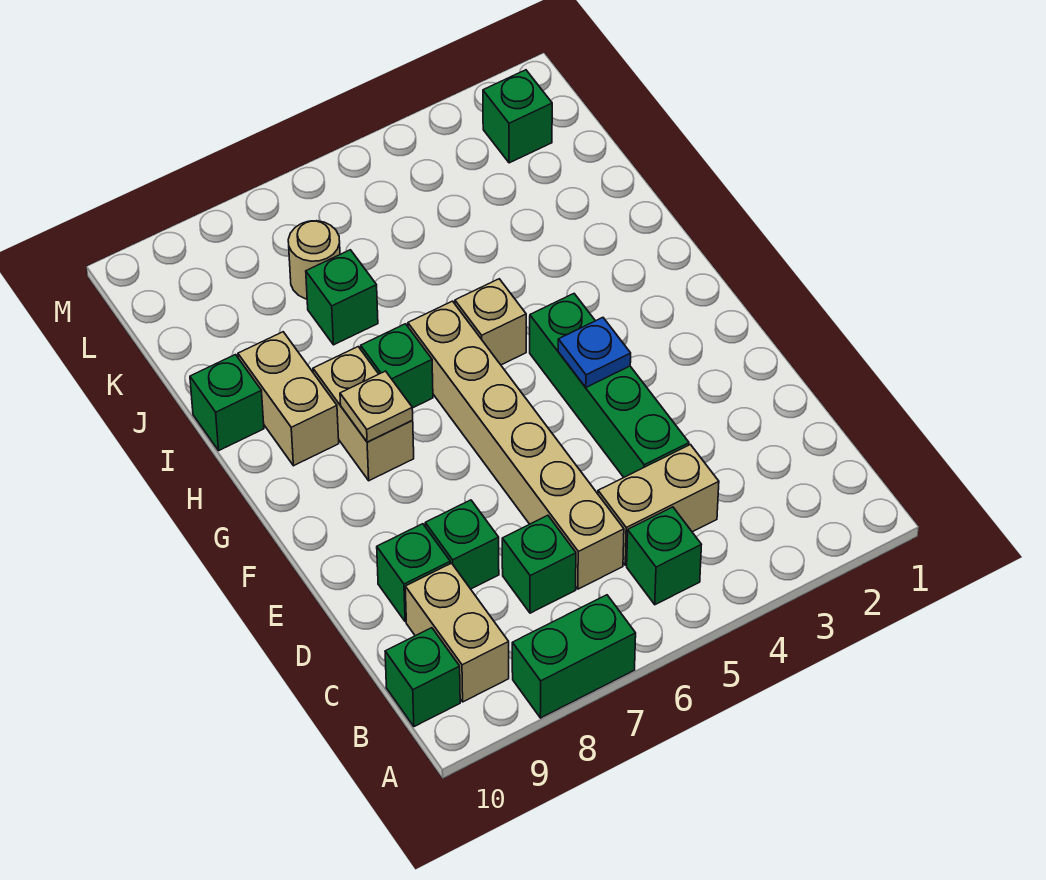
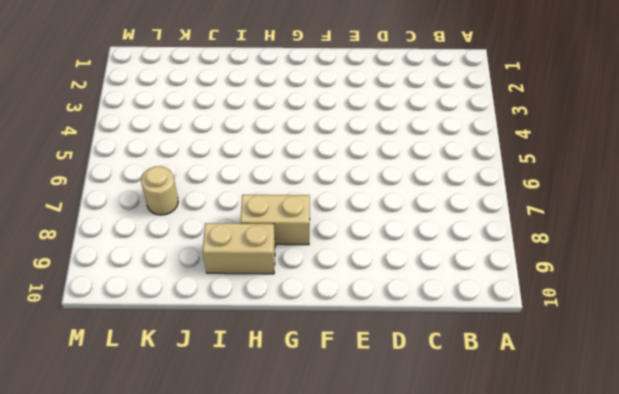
none -> green 1x2 brick [512,595,636,718]
none -> green 1x1 brick [627,507,701,605]
none -> tan 1x2 brick [405,563,509,702]

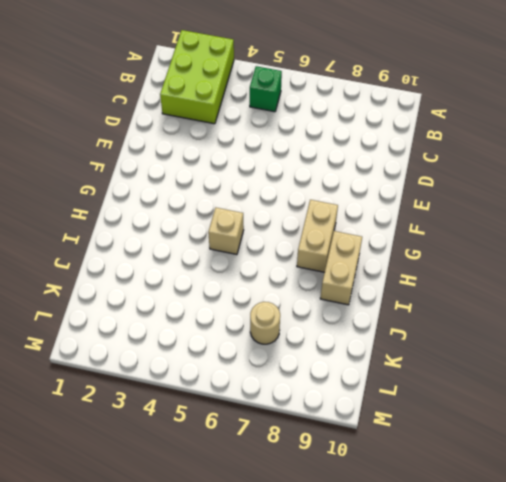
lime 2x3 brick [160,30,234,124] -> none
none -> green 1x2 brick [512,595,636,718]
none -> tan 1x2 brick [405,563,509,702]
none -> green 1x1 brick [385,628,460,727]

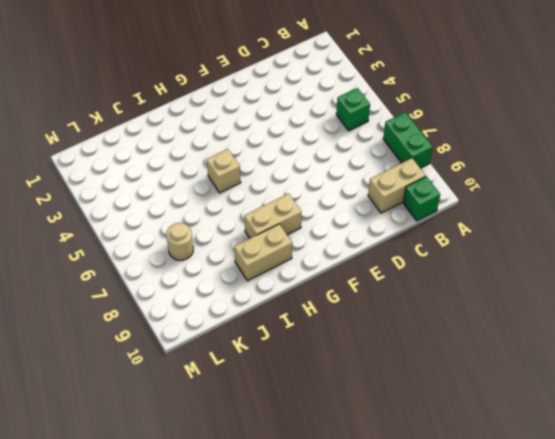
none -> tan 1x2 brick [598,445,719,565]
none -> tan 1x6 brick [408,301,624,589]
none -> green 1x1 brick [502,515,576,613]

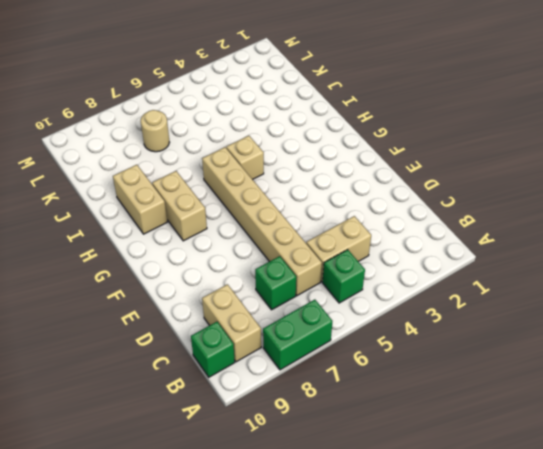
none -> green 1x4 brick [530,294,689,477]
none -> green 1x1 brick [425,500,499,589]
none -> green 1x1 brick [377,524,450,622]

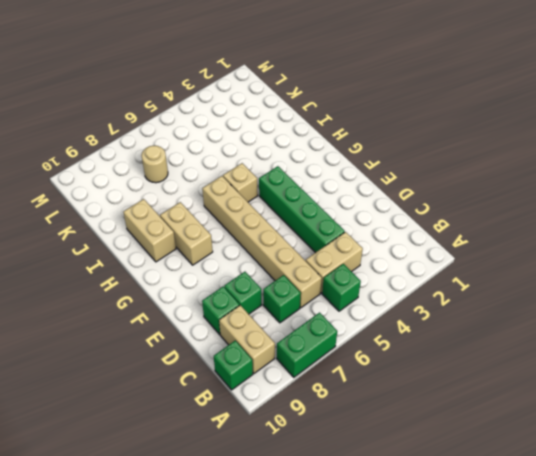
none -> green 1x1 brick [361,324,433,408]
none -> green 1x1 brick [190,355,264,450]
none -> green 1x1 brick [306,250,378,345]

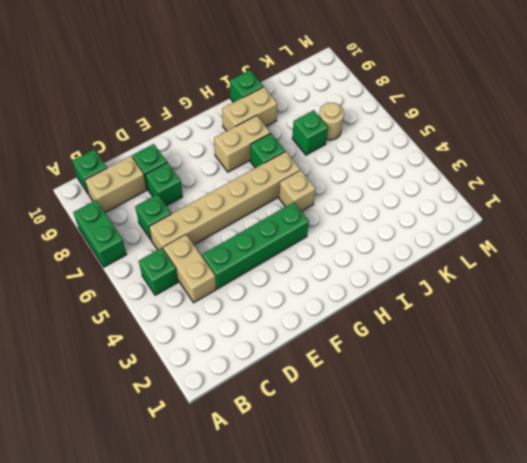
none -> green 1x1 brick [483,70,552,163]
none -> blue 1x1 plate [558,318,631,387]
none -> tan 1x1 plate [340,371,413,442]

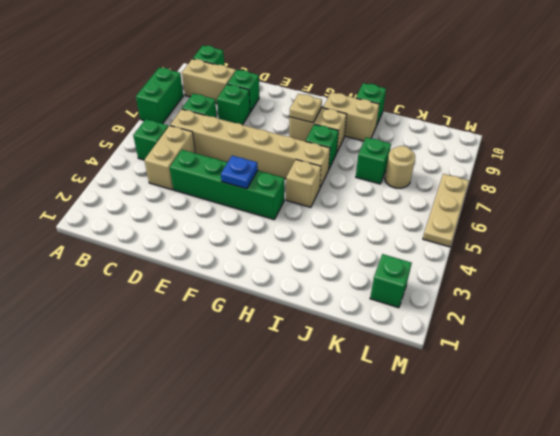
tan 1x3 plate [423,174,469,247] -> none

